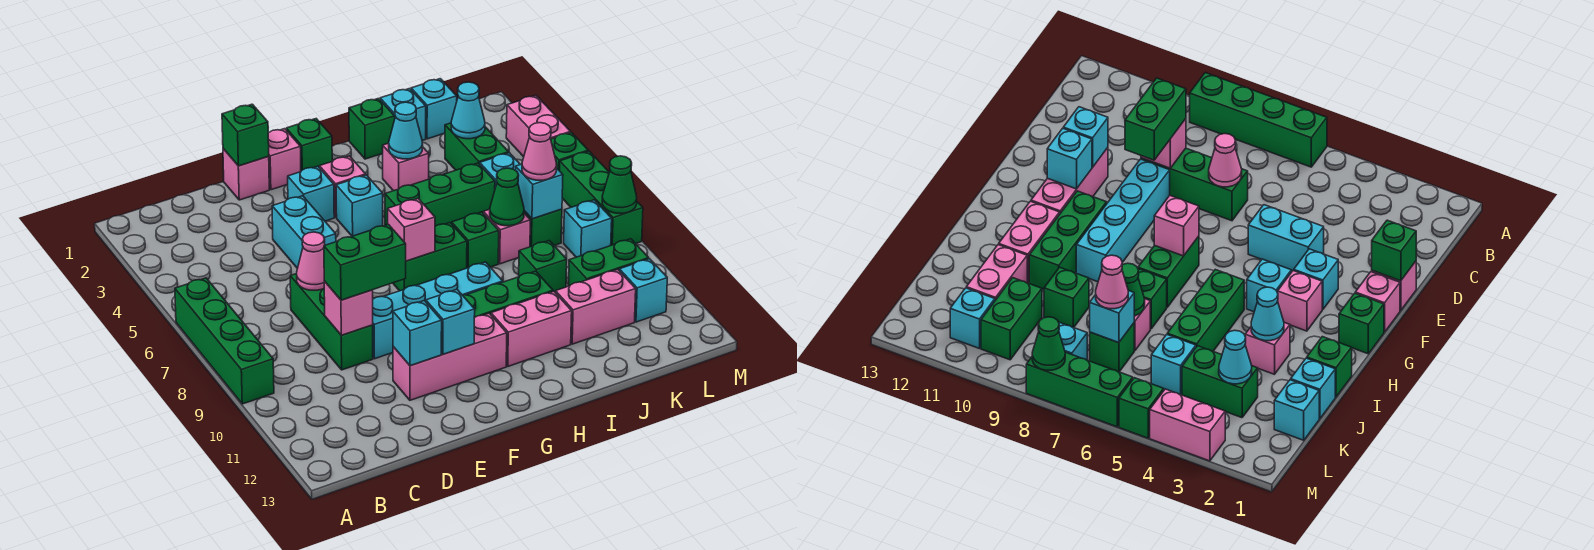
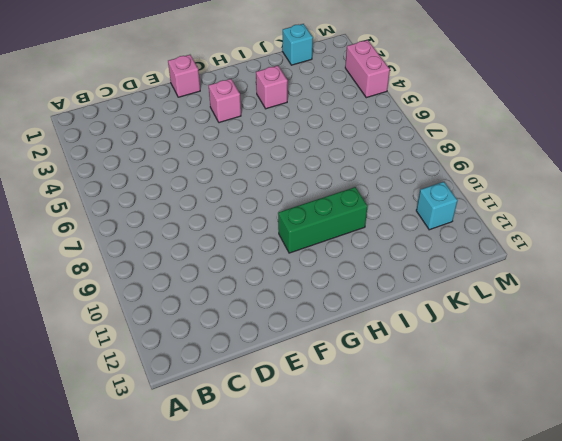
none -> green 1x4 brick [175,278,274,404]
none -> green 1x3 brick [290,274,373,370]
none -> pink 1x1 brick [223,149,269,200]
none -> cyan 1x2 brick [272,196,336,268]

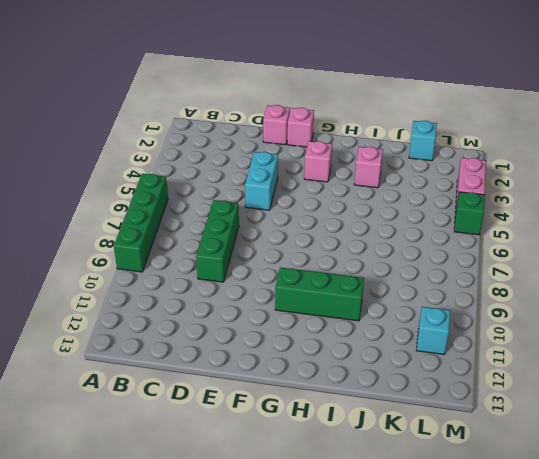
none -> cyan 1x4 brick [373,262,503,359]
none -> pink 1x3 brick [393,313,507,400]
none -> cyan 1x1 brick [287,166,334,221]
none -> green 1x1 brick [286,119,332,171]

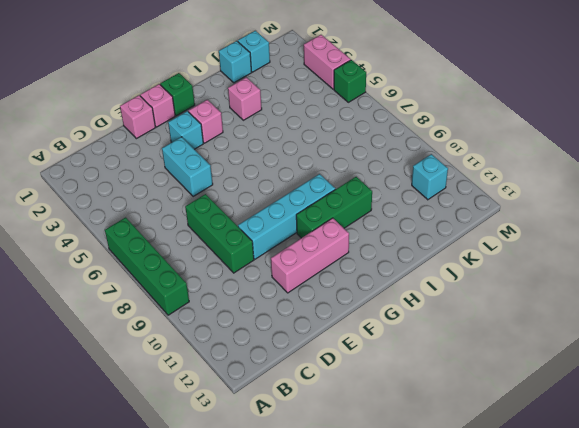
none -> cyan 1x1 brick [336,175,383,236]
none -> green 1x2 brick [393,223,467,291]
none -> green 1x3 brick [385,163,495,226]
none -> pink 1x2 brick [491,291,572,366]

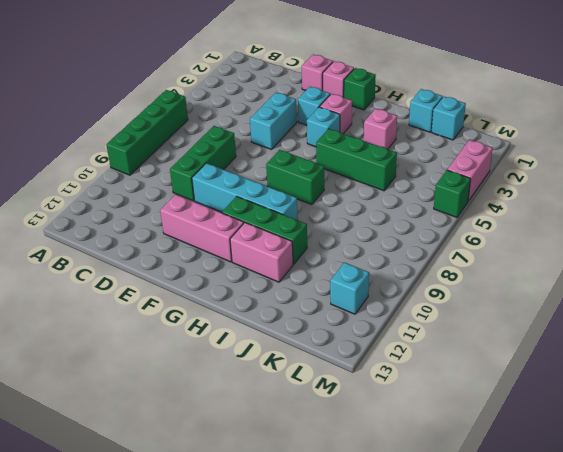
none -> green 1x1 brick [349,99,395,159]
none -> green 1x1 brick [452,212,499,268]
none -> pink 1x1 brick [483,209,530,264]
none -> green 1x1 brick [519,241,567,292]

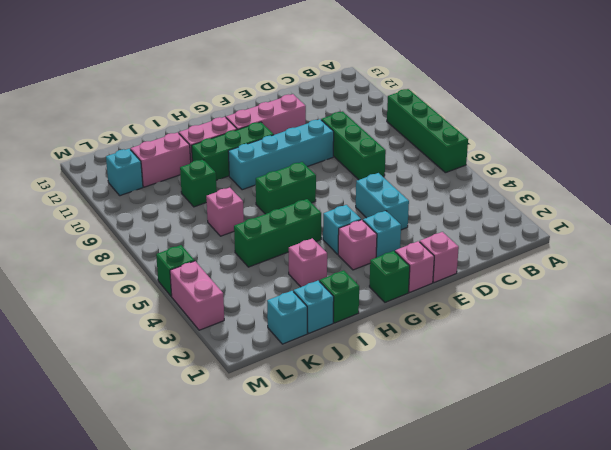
none -> green 1x1 brick [452,212,499,268]
none -> green 1x2 brick [445,123,509,170]
none -> cyan 1x1 brick [480,153,520,188]
none -> green 1x1 brick [524,209,562,247]

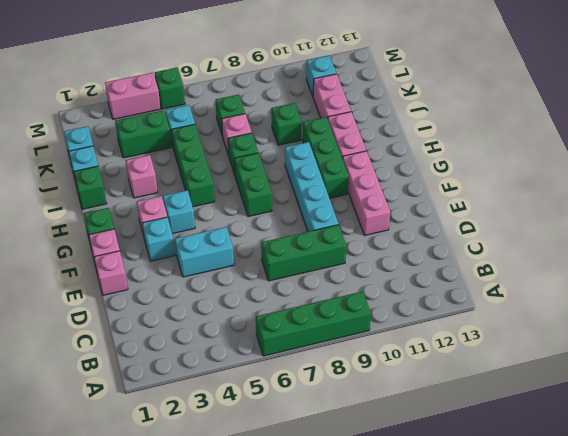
none -> green 1x2 brick [568,239,649,286]
none -> cyan 1x1 brick [564,200,612,257]
none -> green 1x3 brick [560,151,643,245]
none -> pink 1x1 cone [297,232,325,290]

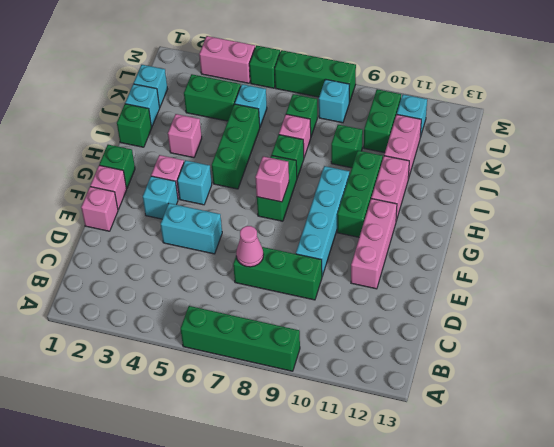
none -> pink 1x1 brick [324,281,373,335]
none -> green 1x1 brick [222,104,269,166]
none -> cyan 1x1 brick [393,301,442,366]
none -> cyan 1x1 brick [426,290,475,354]

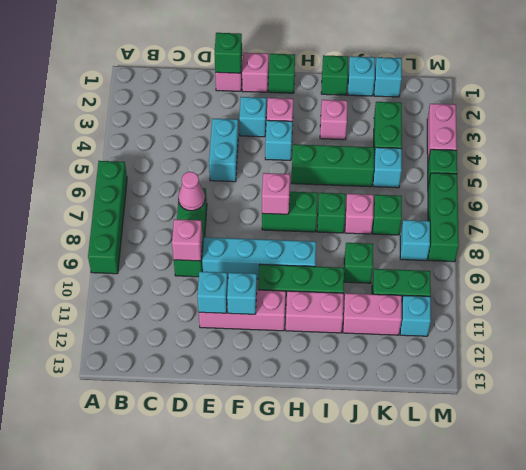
none -> cyan 1x1 cone [389,102,423,159]
none -> green 1x1 cone [490,168,524,226]
none -> cyan 1x1 cone [451,82,485,139]
none -> cyan 1x1 brick [515,164,563,219]

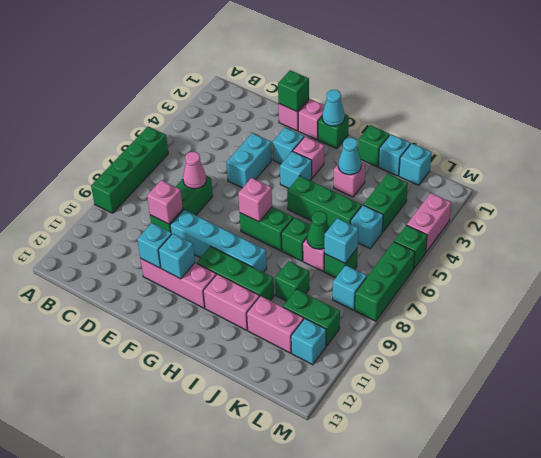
cyan 1x1 cone [322,90,345,126] -> cyan 1x1 cone moved to [451,82,485,139]
none -> green 1x1 cone [602,156,637,213]
none -> green 1x2 brick [324,224,406,300]
none -> pink 1x1 cone [522,123,557,180]

